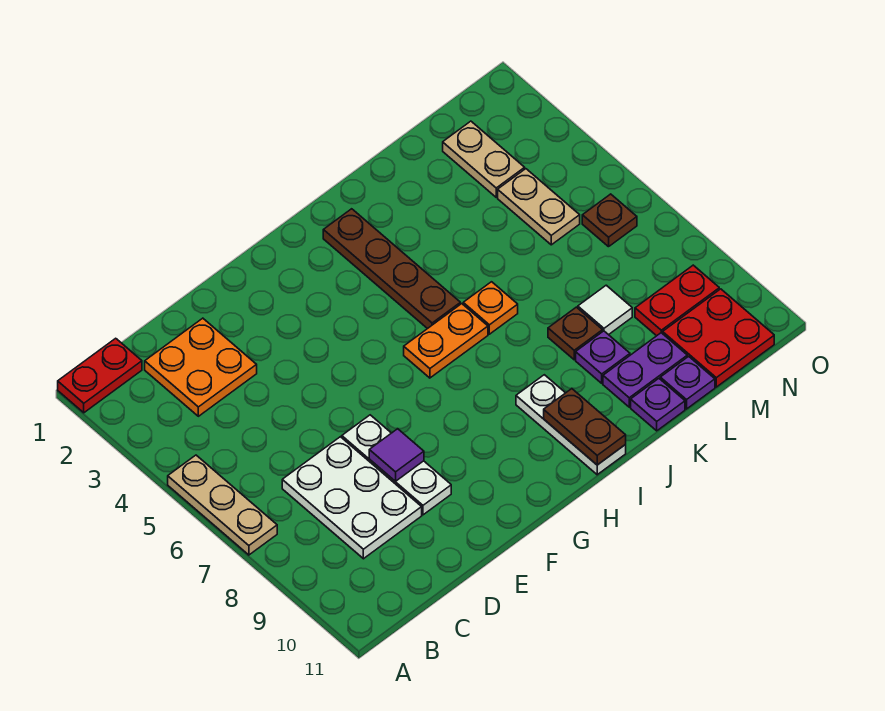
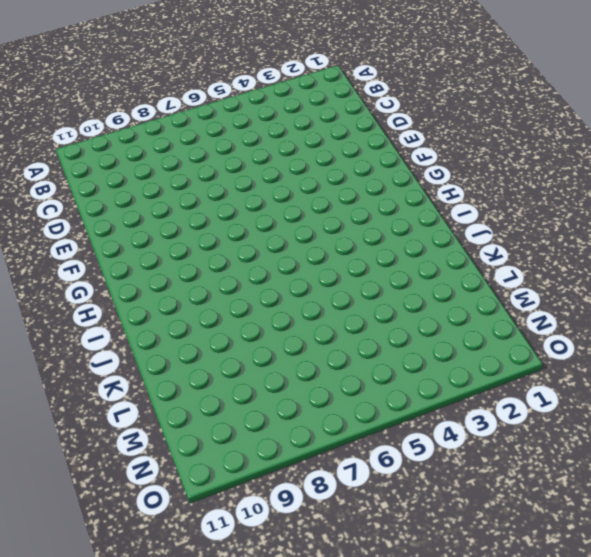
none -> red 1x2 plate [58,338,142,413]
none -> tan 1x3 plate [168,455,277,555]
none -> orange 2x2 plate [145,318,257,416]

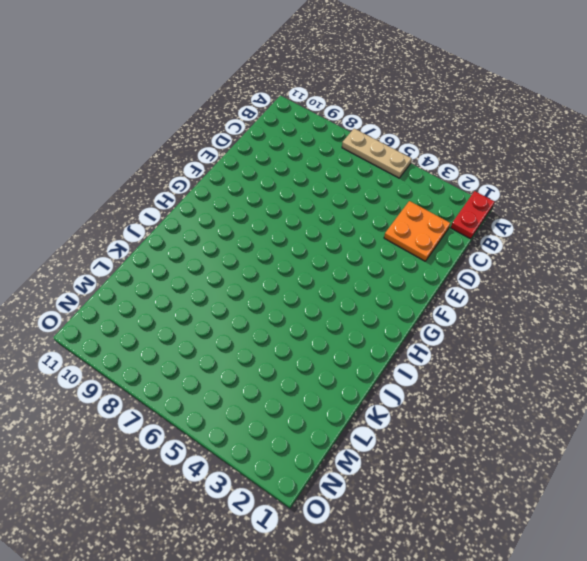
none -> white 2x3 plate [282,437,422,559]
none -> white 1x3 plate [342,415,451,515]
none -> orange 1x2 plate [404,304,488,378]

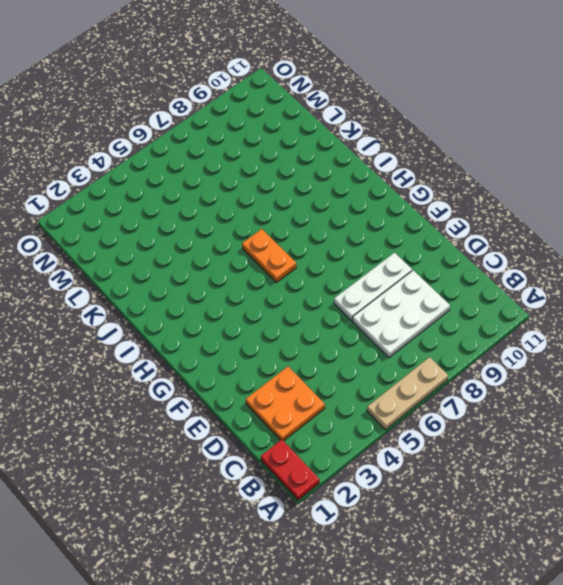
none -> brown 1x4 plate [323,209,460,329]
none -> white 1x3 plate [516,375,626,475]
none -> orange 1x1 plate [463,282,518,334]

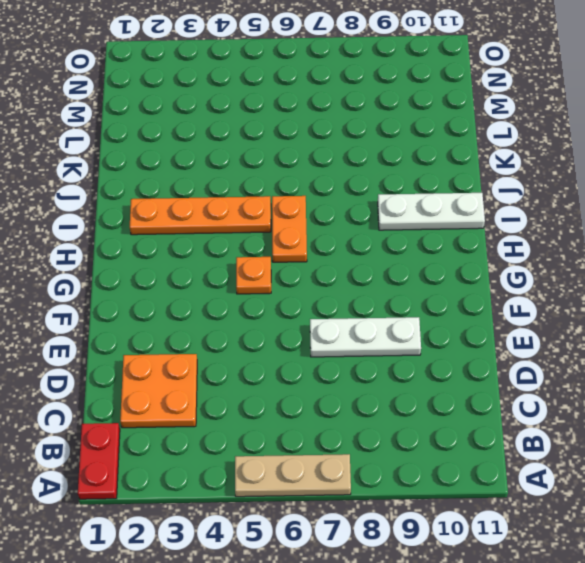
orange 1x1 plate [236,257,271,294] -> orange 1x1 plate moved to [463,282,518,334]
orange 1x4 plate [130,196,271,235] -> brown 1x4 plate [323,209,460,329]
none -> white 2x3 plate [282,437,422,559]
none -> brown 1x1 plate [548,307,603,360]
none -> purple 1x1 plate [576,331,630,383]

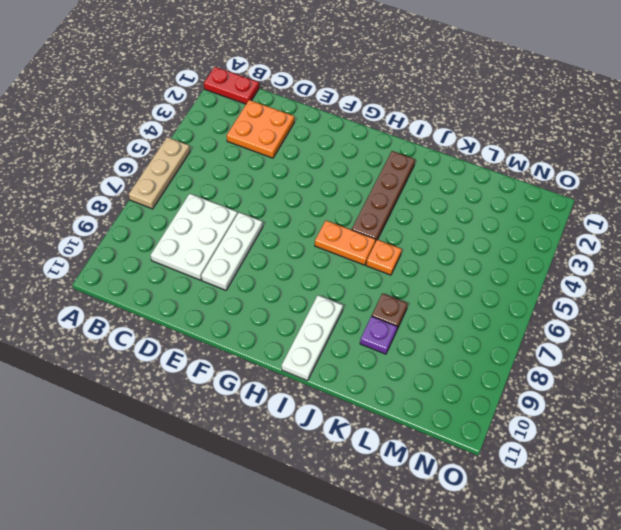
none -> purple 1x2 plate [603,333,687,407]
none -> purple 1x1 plate [631,379,685,431]
none -> white 1x1 tile [578,285,632,335]

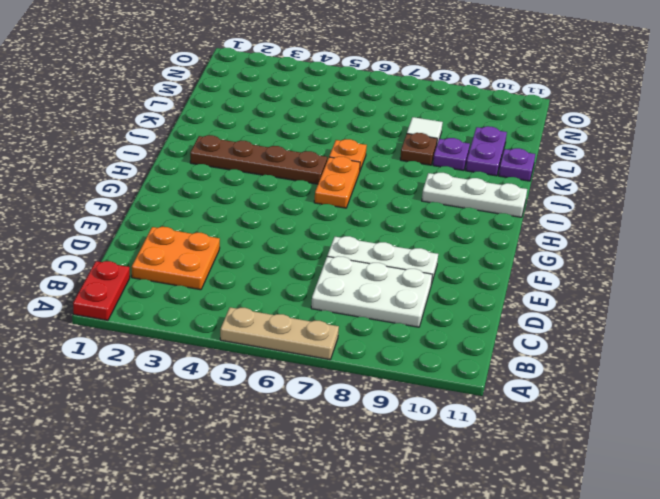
none -> purple 1x1 plate [660,356,715,409]
none -> tan 1x2 plate [443,121,525,197]
none -> tan 1x2 plate [498,169,580,245]

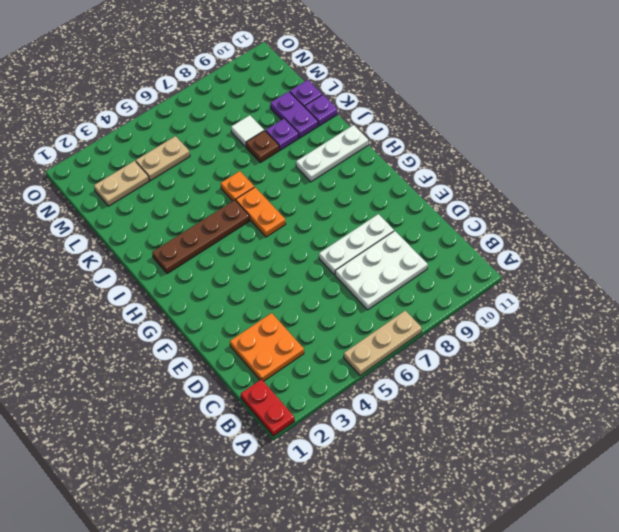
none -> red 1x2 plate [635,265,719,336]
none -> red 2x2 plate [663,289,774,387]
none -> brown 1x1 plate [582,194,637,247]

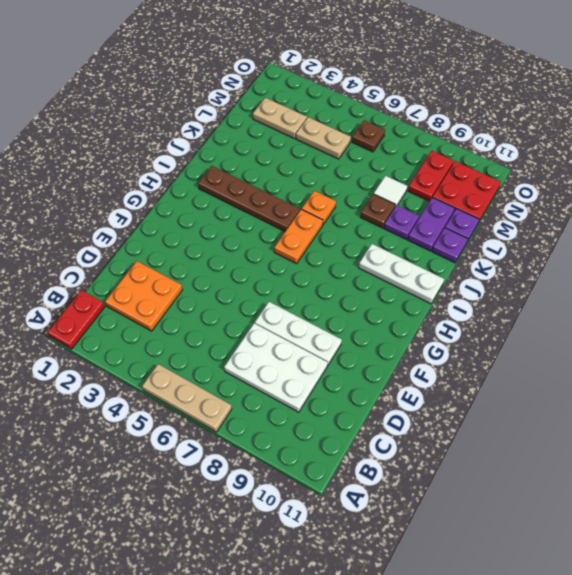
none -> purple 1x1 tile [369,429,424,482]
none -> brown 1x2 plate [544,389,626,465]

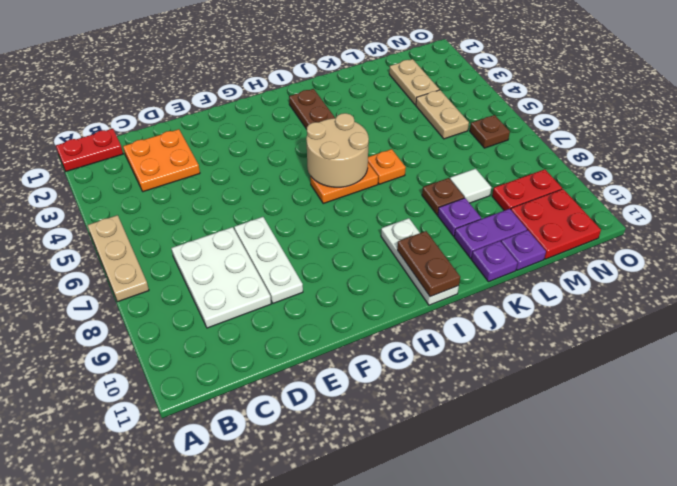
tan 2x2 round brick [306,113,369,187] -> none
none -> purple 1x1 tile [369,429,424,482]

